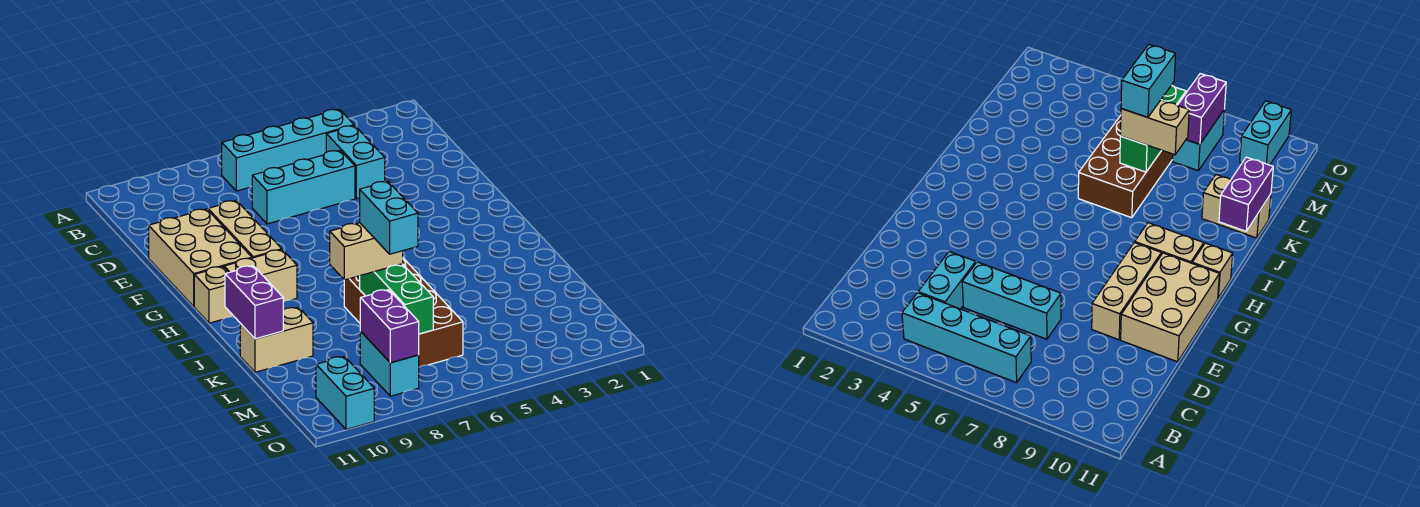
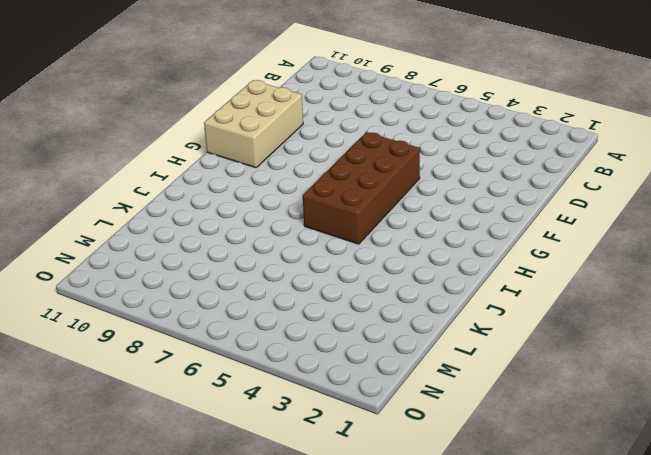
brown 2x4 brick [303,132,420,244] -> brown 2x4 brick moved to [344,258,463,367]
none -> cyan 1x4 brick [222,109,354,191]
none -> cyan 1x2 brick [326,126,385,199]
none -> cyan 1x3 brick [252,150,355,224]

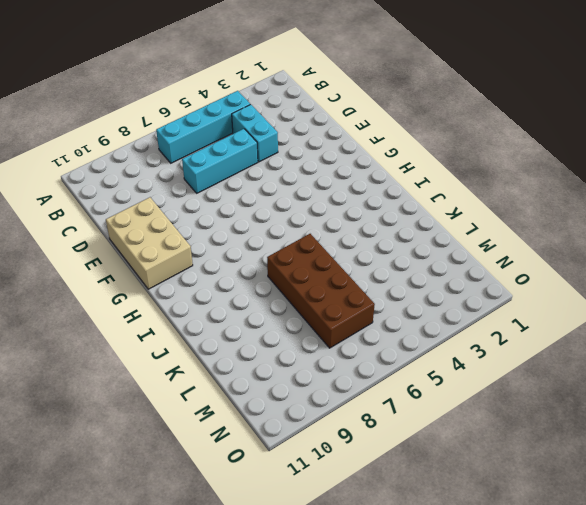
none -> tan 1x3 brick [208,200,282,258]
none -> tan 1x2 brick [224,250,297,302]
none -> tan 1x1 brick [194,267,233,323]

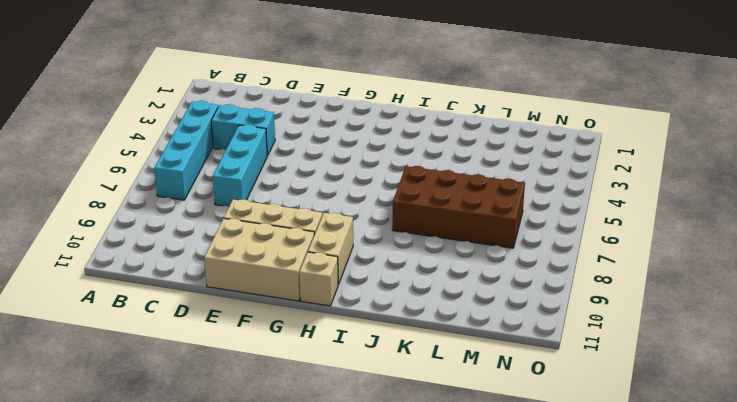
none -> tan 1x2 brick [240,307,313,372]
none -> cyan 1x2 brick [360,331,419,396]
none -> cyan 1x2 brick [316,356,374,429]

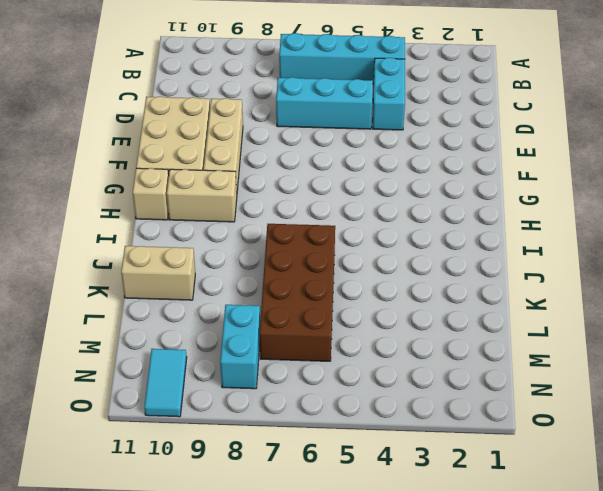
cyan 1x2 tile [144,349,187,417] -> cyan 1x2 brick [316,356,374,429]
none -> purple 1x2 brick [225,266,283,339]
none -> green 1x3 brick [360,264,433,334]
none -> purple 1x2 brick [360,290,419,363]

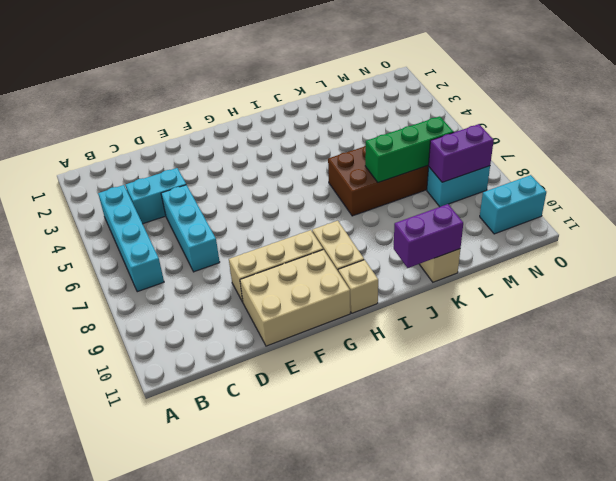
none -> tan 1x2 brick [330,223,403,280]
none -> cyan 1x2 brick [360,181,418,254]

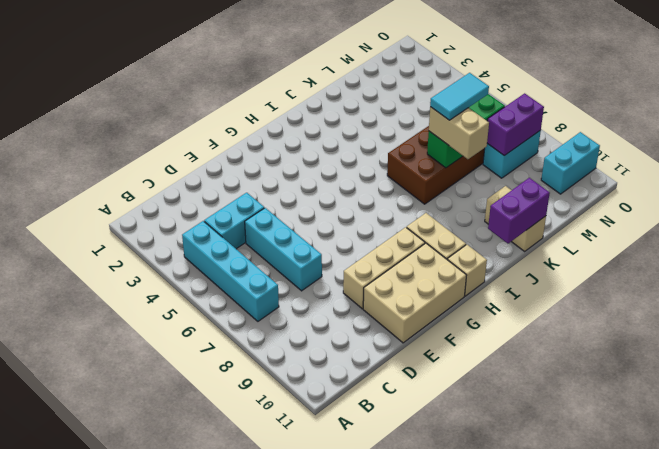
cyan 1x2 tile [430,73,489,120] -> cyan 1x2 brick [360,181,418,254]

